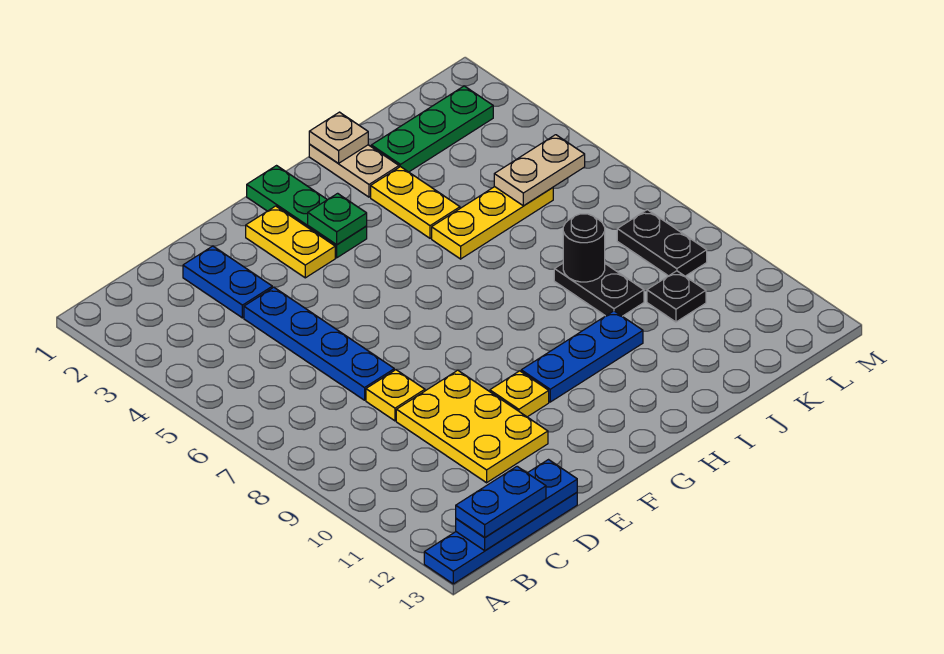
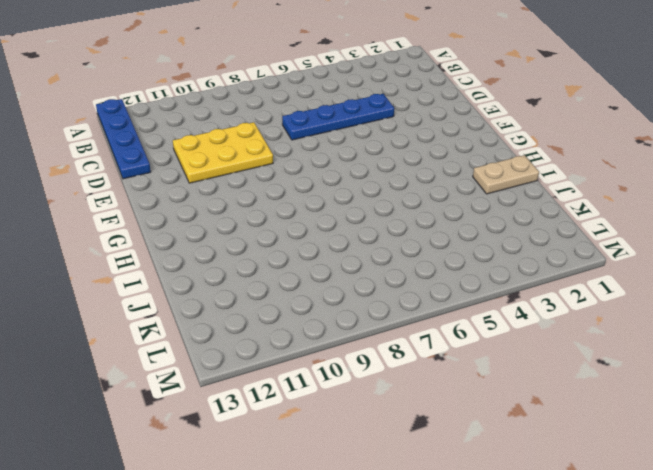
none -> blue 1x2 plate [183,246,272,318]
none -> yellow 1x1 plate [366,370,425,421]
none -> yellow 1x2 plate [246,206,335,278]

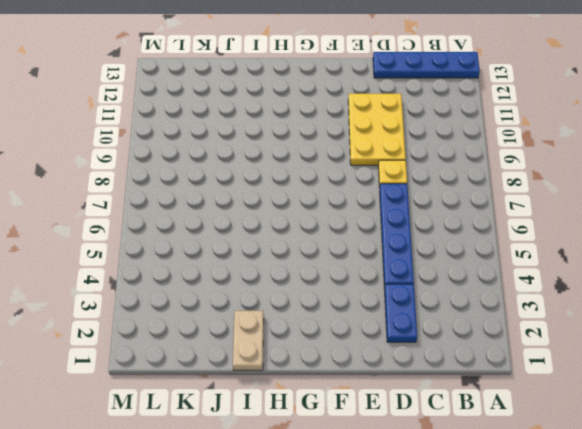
none -> yellow 1x2 plate [246,206,335,278]
none -> yellow 1x1 plate [490,371,549,417]
none -> green 1x3 plate [247,166,367,258]

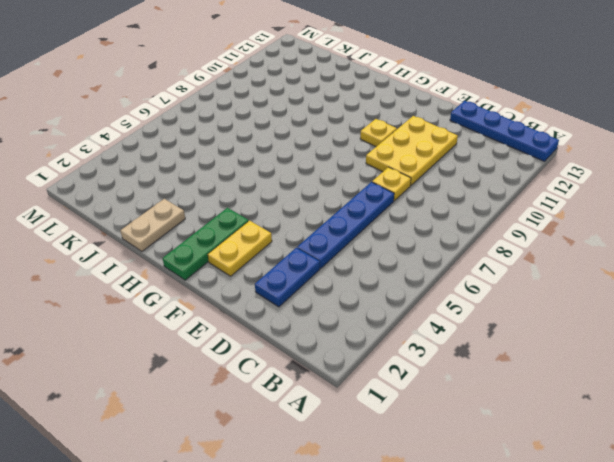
none -> blue 1x3 plate [521,311,643,402]
none -> yellow 1x2 plate [371,167,460,238]
none -> yellow 1x3 plate [432,187,553,259]

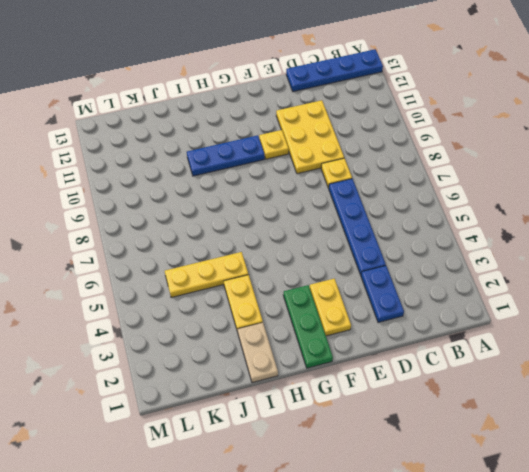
none -> green 1x3 plate [371,86,493,172]
none -> black 1x2 plate [554,263,644,316]
none -> black 1x1 plate [647,271,706,322]

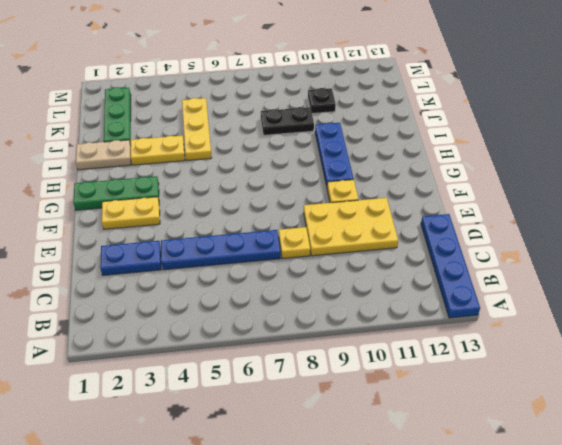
none -> black 1x2 plate [617,210,707,276]
none -> blue 1x3 plate [456,460,577,551]
none -> green 1x1 plate [308,193,367,245]

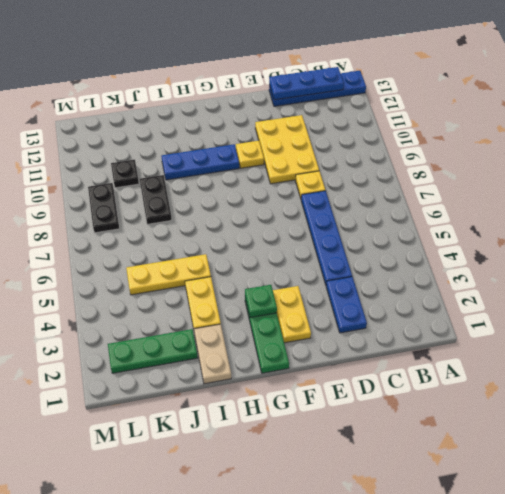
none -> tan 1x1 plate [309,112,368,163]
none -> black 1x1 round brick [563,214,605,282]
none -> tan 1x2 plate [494,135,585,206]

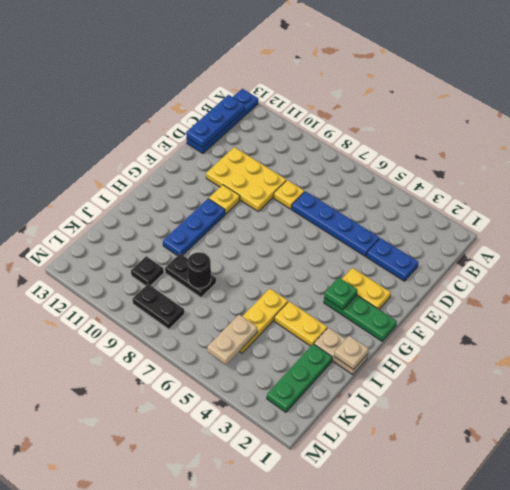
none -> blue 1x2 plate [456,466,546,538]

